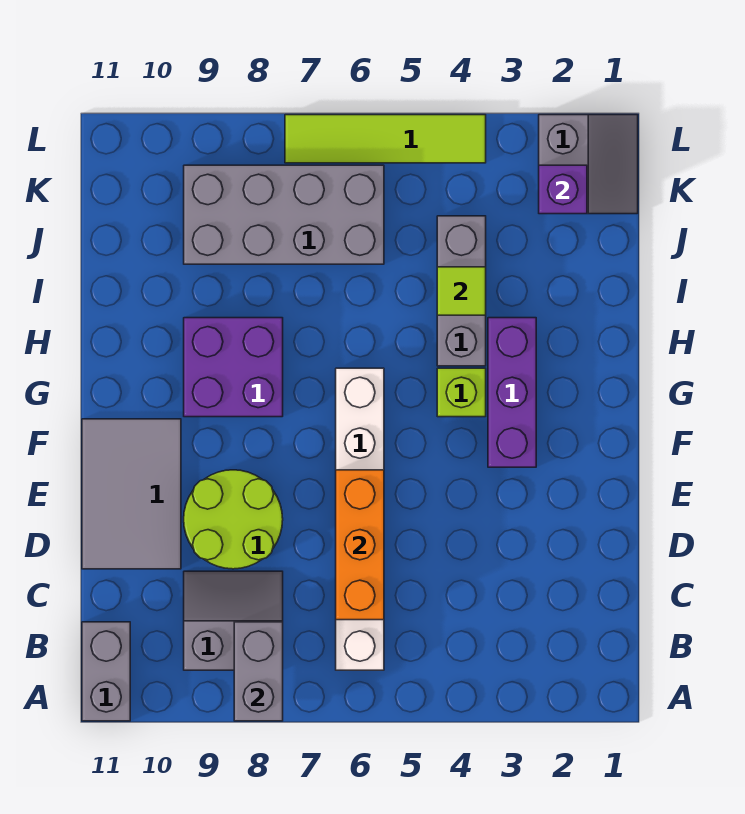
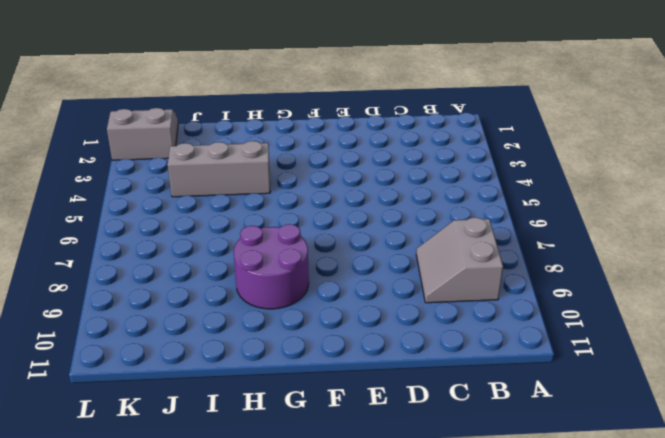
purple 2x2 round brick [234,224,309,309] -> purple 2x2 brick [184,318,283,417]
none -> grey 1x2 brick [82,622,130,721]
none -> white 1x6 brick [336,368,384,670]
none -> lime 2x2 round brick [184,470,283,569]

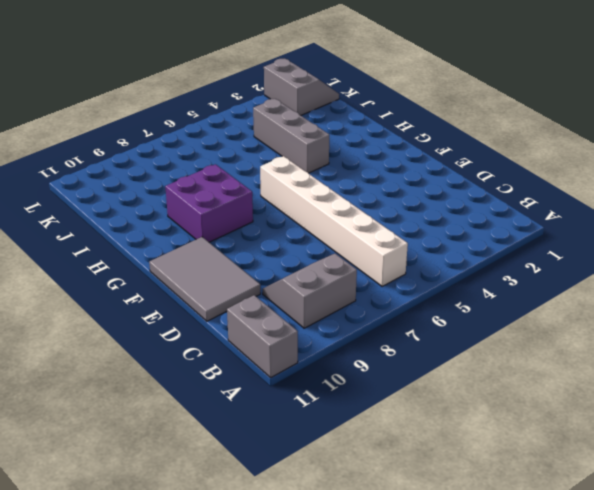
none -> lime 2x2 round brick [184,470,283,569]
none -> purple 1x3 brick [488,318,536,467]
none -> lime 1x1 brick [437,368,486,417]

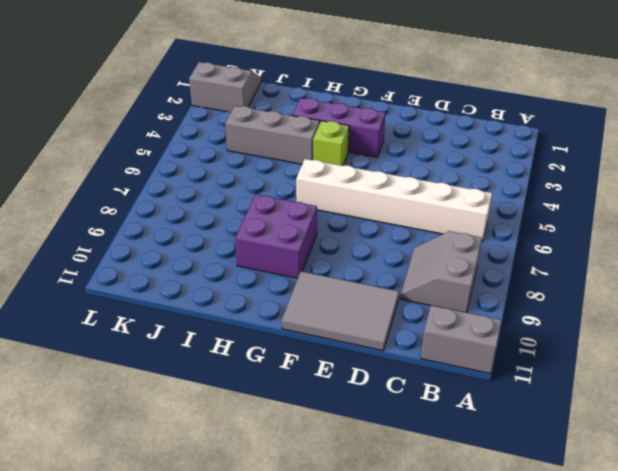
none -> lime 2x2 round brick [184,470,283,569]
none -> grey 2x4 brick [184,165,384,264]
none -> lime 1x4 tile [285,115,486,163]

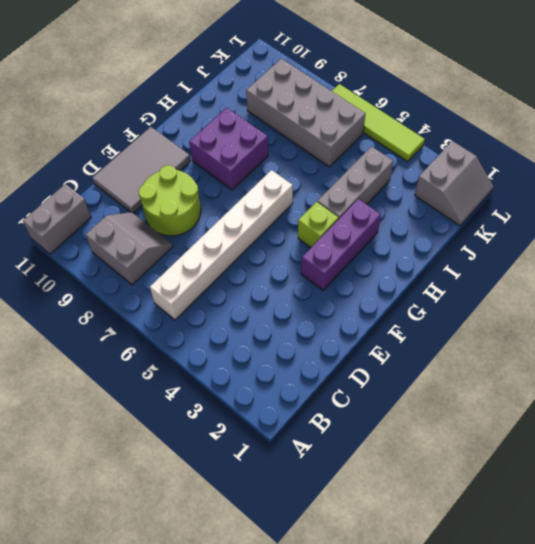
none -> grey 1x2 brick [234,622,283,721]
none -> orange 1x3 brick [336,470,384,620]
none -> lime 1x1 tile [437,267,486,315]

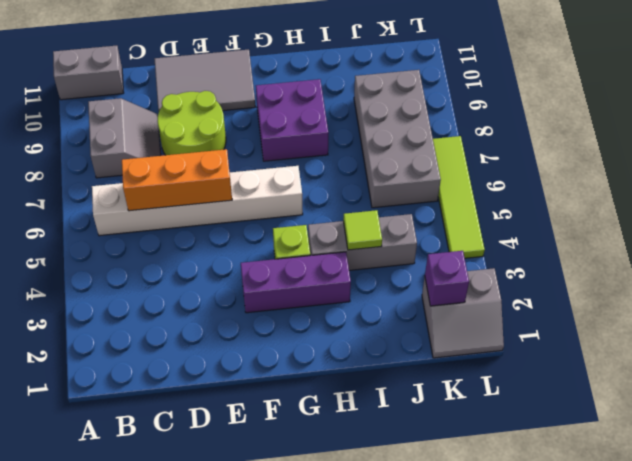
none -> grey 1x2 brick [234,622,283,721]

